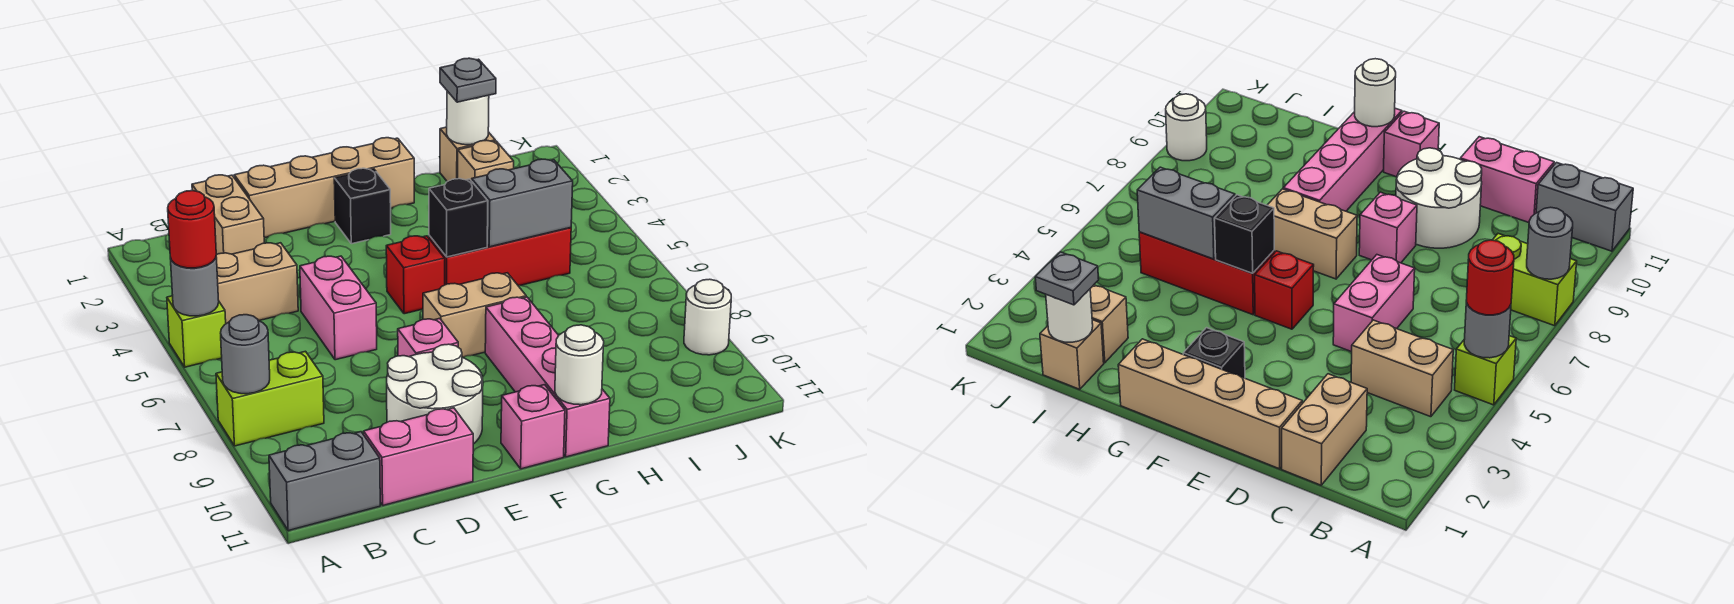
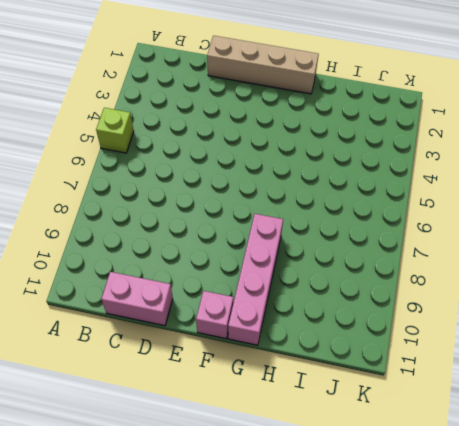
none -> lime 1x2 brick [216,351,324,446]
none -> grey 1x2 brick [269,432,380,531]
none -> tan 1x2 brick [216,243,298,324]

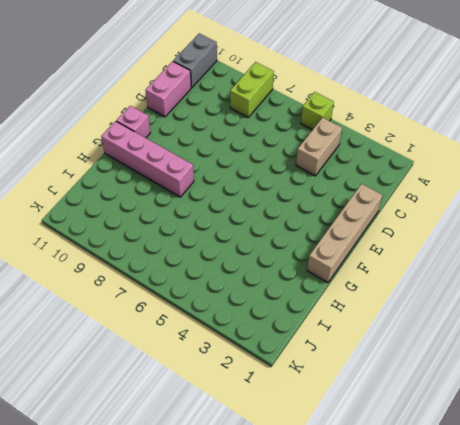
none -> tan 1x2 brick [192,175,264,255]
none -> pink 1x2 brick [300,256,377,360]
none -> white 2x2 round brick [387,344,483,444]

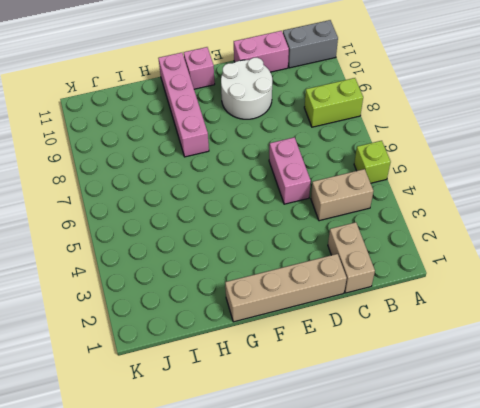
none -> pink 1x1 brick [398,318,458,357]
none -> black 1x1 brick [334,168,391,244]
none -> red 1x1 brick [386,236,445,314]

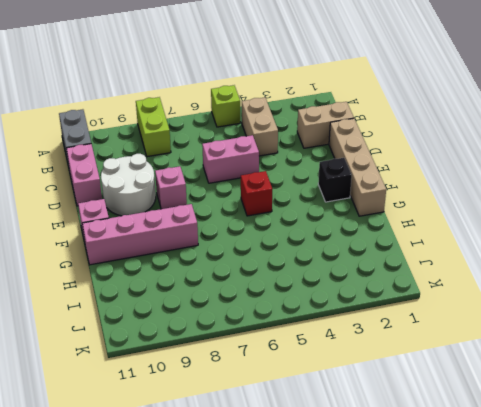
none -> tan 1x2 brick [423,273,526,358]
none -> red 1x3 brick [429,228,571,286]
none -> tan 1x1 brick [440,127,495,181]

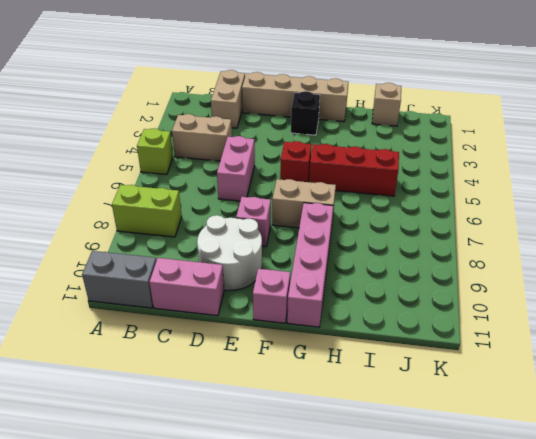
none -> tan 1x1 brick [458,141,514,181]
none -> white 1x1 round brick [684,279,731,355]
none -> grey 1x1 round brick [170,257,219,316]

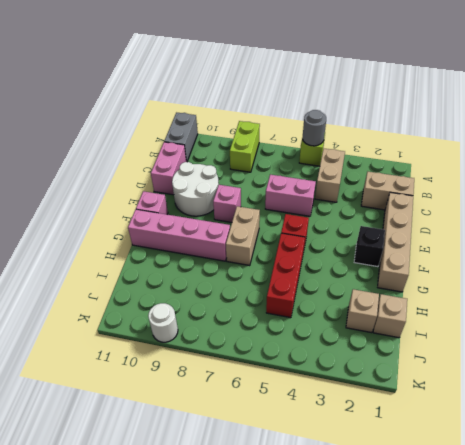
none -> grey 1x1 round brick [221,315,270,394]
none -> black 1x1 brick [429,179,488,257]
none -> white 1x1 round brick [555,325,604,405]

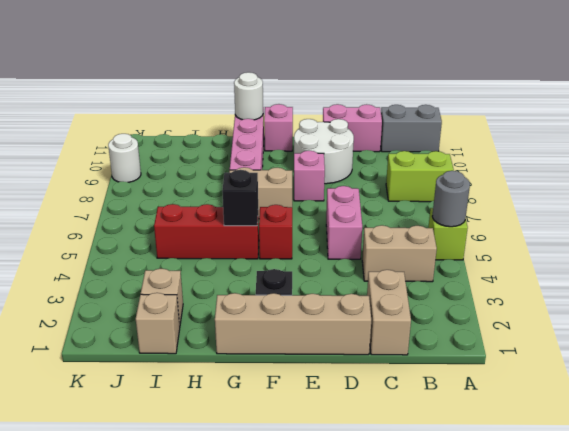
none -> grey 1x1 round brick [221,315,270,394]
none -> grey 1x2 brick [472,159,573,247]
none -> white 1x1 round brick [447,91,489,145]

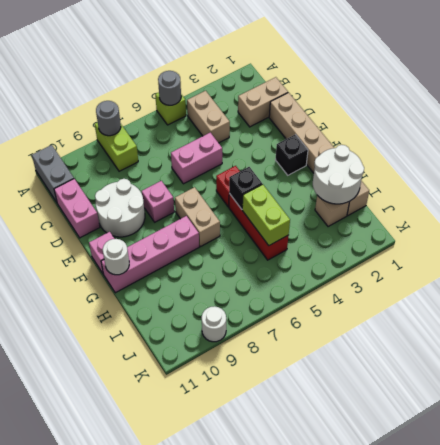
white 2x2 round brick [313,145,364,204] -> white 1x1 round brick [447,91,489,145]
lime 1x2 brick [242,184,290,245] -> grey 1x2 brick [472,159,573,247]
none -> red 1x1 round brick [168,191,216,268]
none -> grey 1x1 plate [440,58,496,102]

